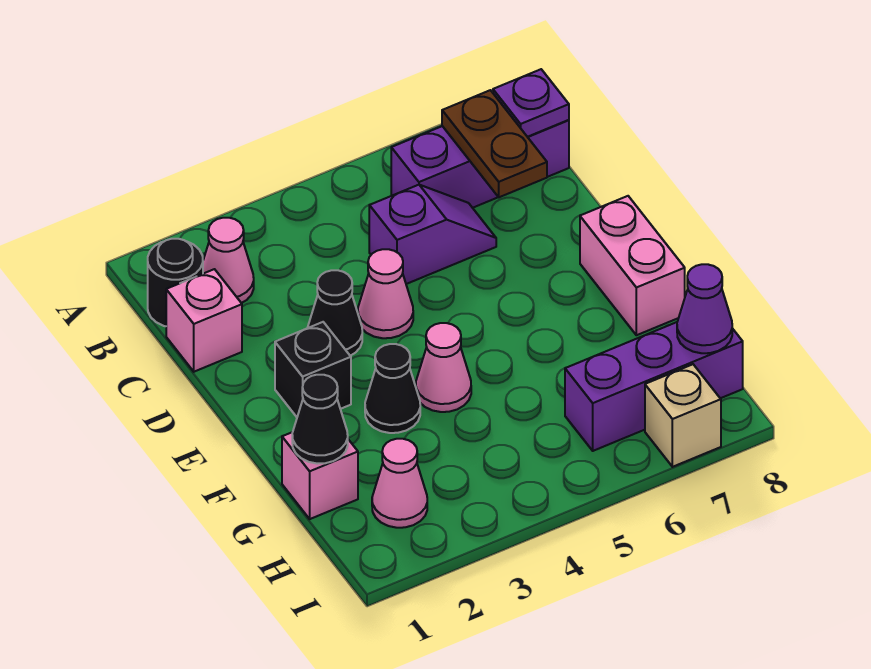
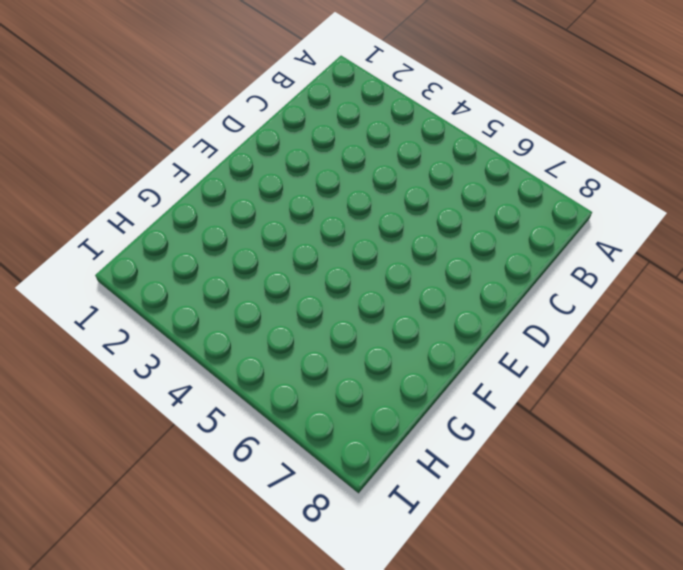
none -> black 1x1 round brick [148,239,203,326]
none -> pink 1x1 cone [203,218,254,303]
none -> purple 1x3 brick [391,120,569,208]

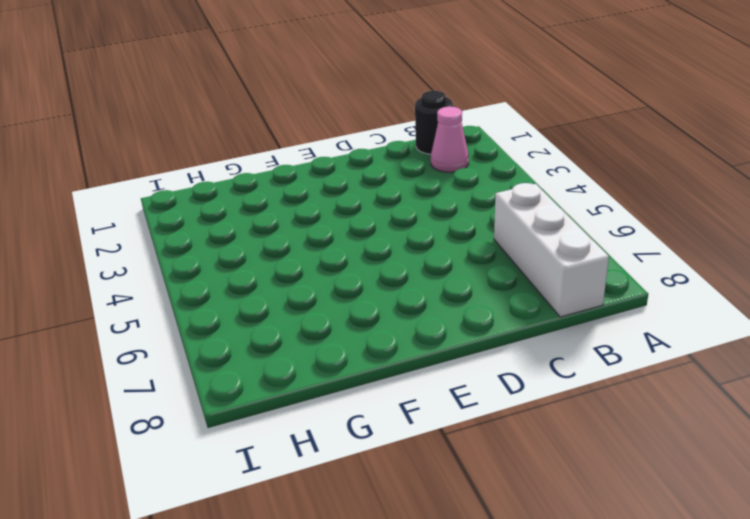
white 1x3 brick [494,183,609,317] -> purple 1x3 brick [391,120,569,208]
none -> pink 1x1 brick [166,269,242,372]
none -> purple 1x2 slope [369,185,496,284]
none -> black 1x1 cone [308,270,362,356]

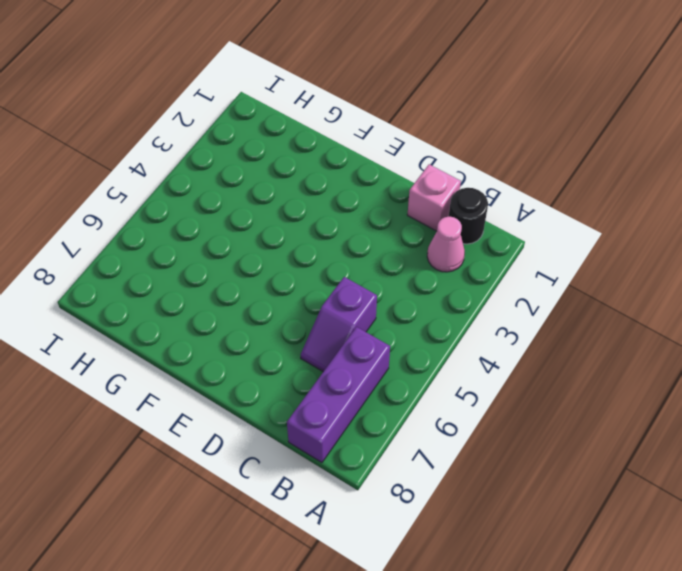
none -> black 1x1 cone [308,270,362,356]
none -> pink 1x1 cone [358,249,413,338]
none -> black 1x1 brick [275,322,351,417]

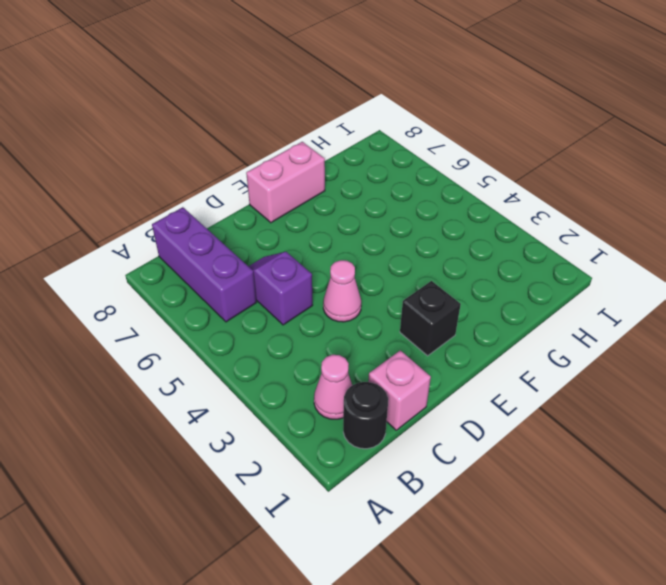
none -> black 1x1 cone [308,270,362,356]
none -> black 1x1 cone [365,344,420,433]
none -> pink 1x1 cone [416,323,471,412]

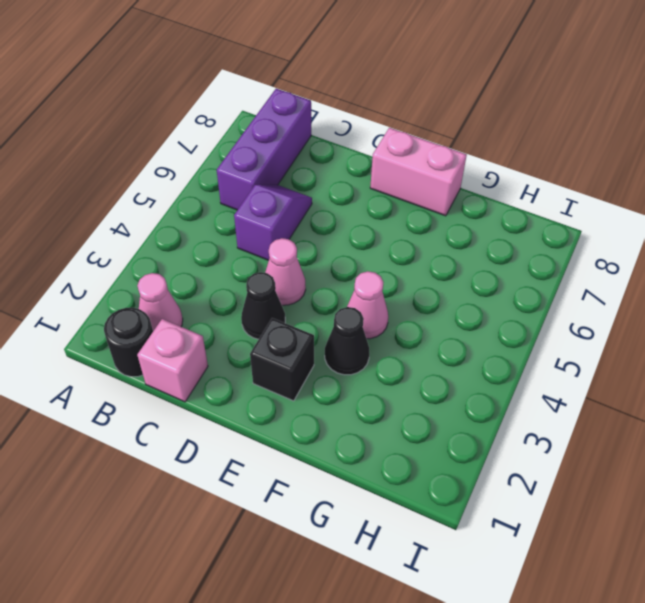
none -> pink 1x1 brick [282,432,358,519]
none -> pink 1x1 cone [372,439,427,528]
none -> purple 1x3 brick [565,322,743,451]

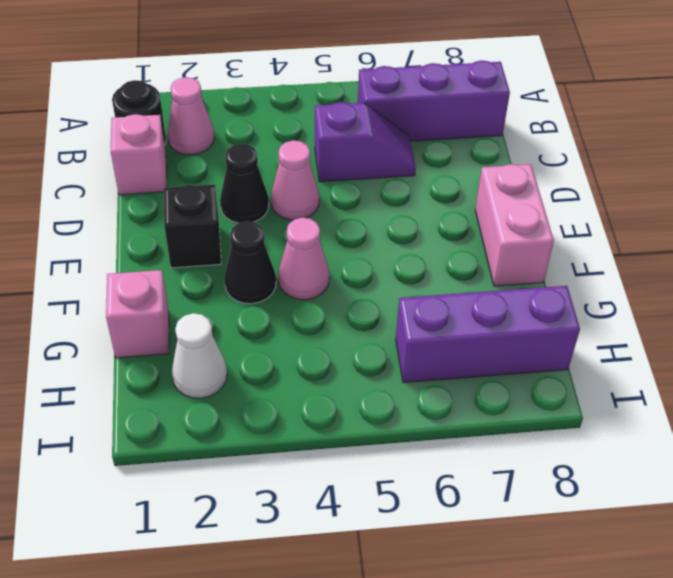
white 1x1 cone [172,313,227,398] -> pink 1x1 cone [372,439,427,528]
none -> tan 1x1 brick [645,364,721,467]
none -> brown 1x2 plate [442,90,547,197]
none -> purple 1x1 plate [493,69,569,137]

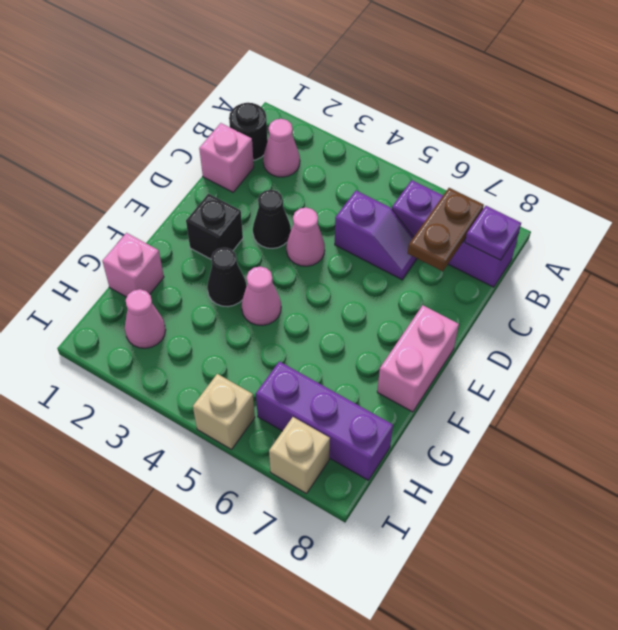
tan 1x1 brick [193,374,255,450] -> none
none -> black 1x1 cone [292,375,348,464]
none -> purple 1x1 cone [677,264,732,353]

